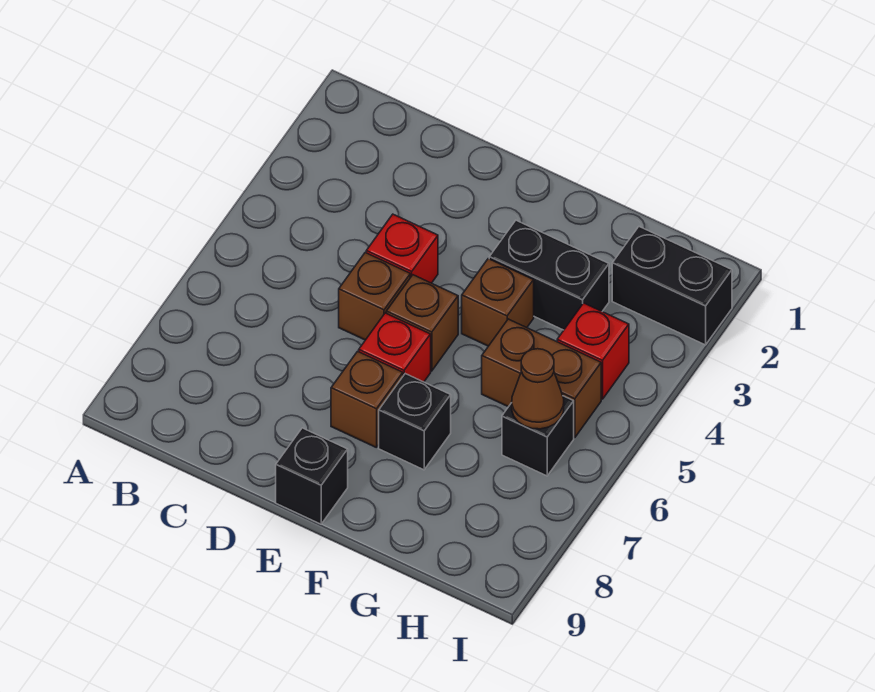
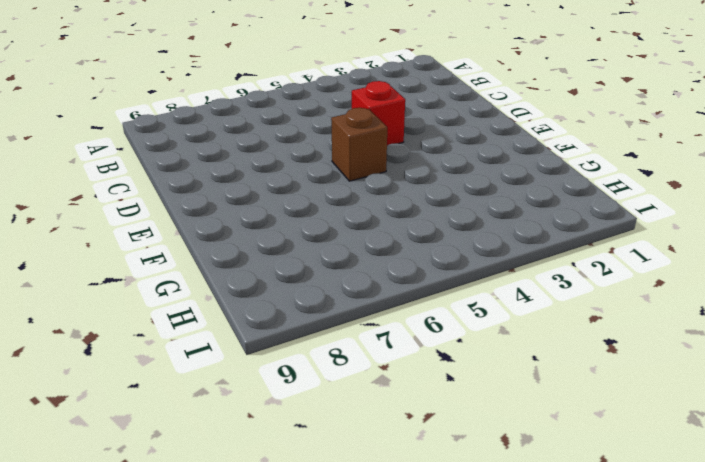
none -> brown 1x1 brick [339,253,410,340]
none -> red 1x1 brick [359,313,431,382]
none -> brown 1x1 brick [331,351,403,448]

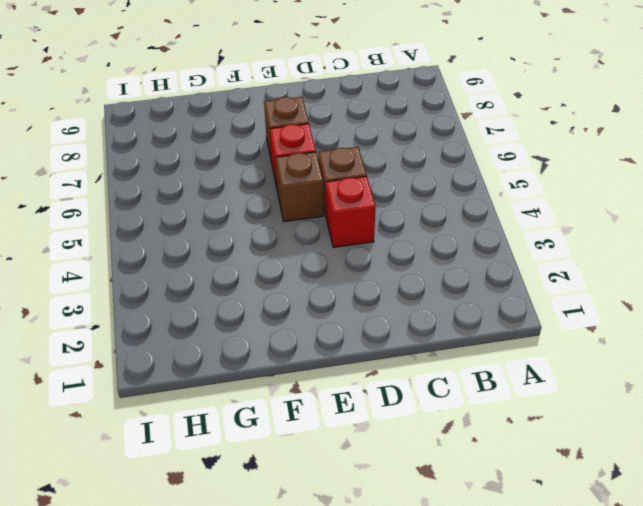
none -> black 1x1 brick [276,428,348,524]
none -> black 1x2 brick [489,220,609,330]
none -> brown 1x1 brick [462,259,534,346]

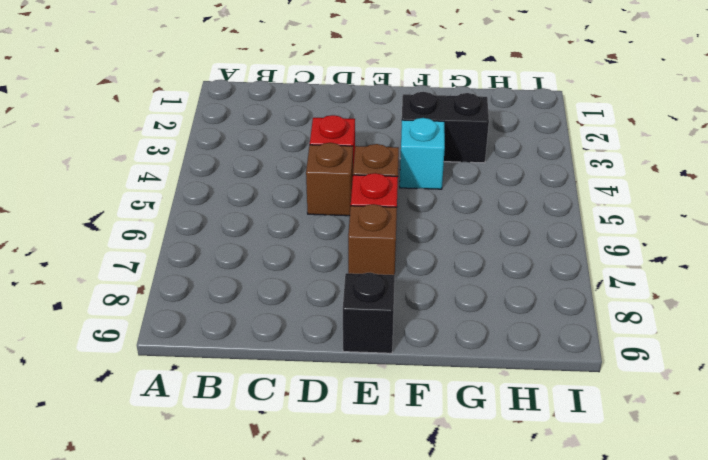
cyan 1x1 brick [400,118,445,189] -> brown 1x1 brick [462,259,534,346]
none -> black 1x1 brick [379,374,451,470]
none -> brown 1x2 brick [482,319,601,438]
none -> black 1x2 brick [612,227,732,345]

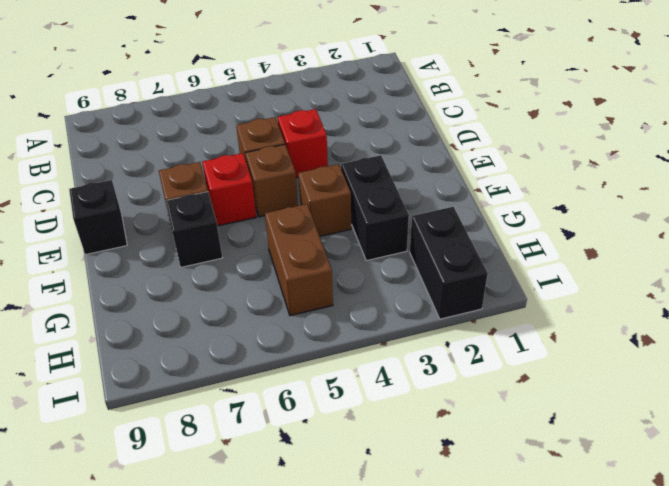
none -> red 1x1 brick [557,303,629,399]
none -> black 1x1 brick [502,396,574,476]
none -> brown 1x1 cone [512,349,564,429]

